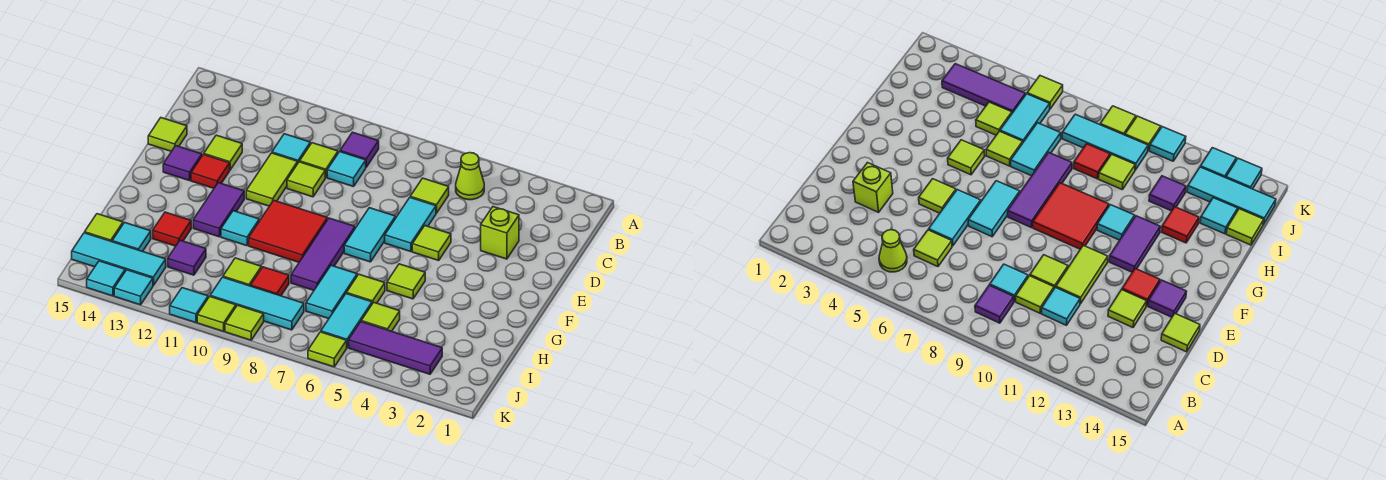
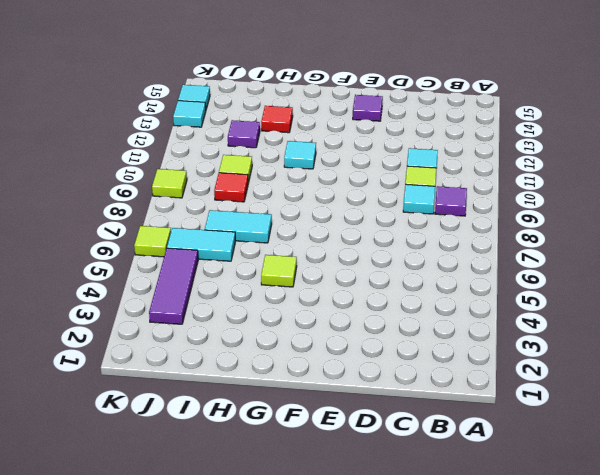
none -> lime 1x1 cone [456,153,484,200]
none -> lime 1x1 tile [410,178,449,213]
none -> lime 1x1 brick [481,207,519,259]
none -> cyan 1x2 tile [385,198,436,252]

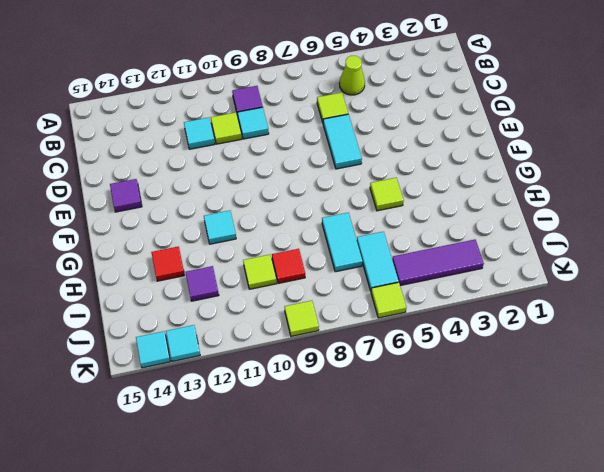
none -> lime 1x1 brick [481,207,519,259]
none -> lime 1x1 tile [287,162,325,197]
none -> lime 1x2 tile [246,153,298,206]
none -> lime 1x1 tile [204,135,242,170]

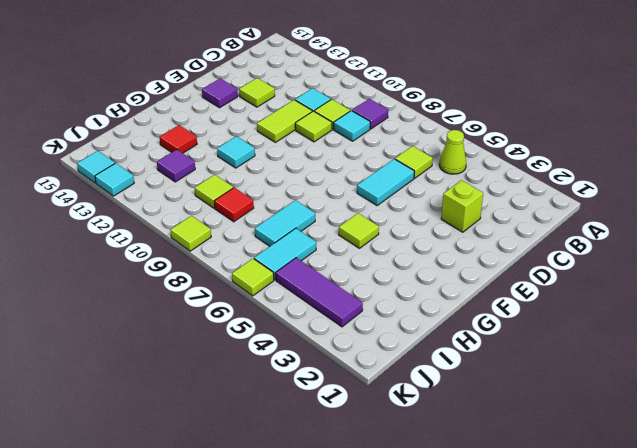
none -> lime 1x1 tile [148,118,187,151]
none -> lime 1x1 tile [412,226,451,260]
none -> cyan 1x2 tile [344,208,396,262]
none -> red 1x1 tile [191,154,230,188]

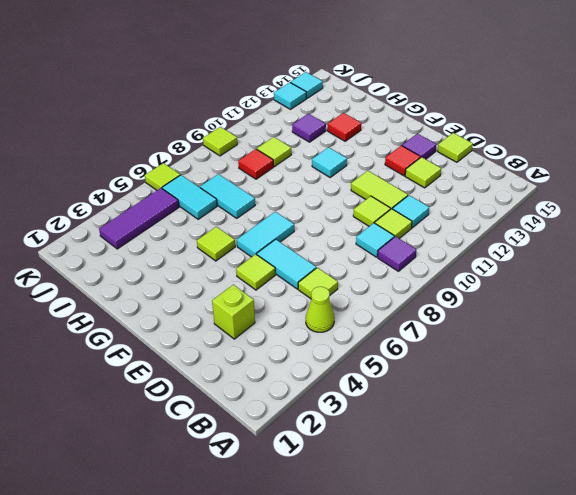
cyan 1x2 tile [237,212,294,257] -> cyan 1x2 tile turned to [344,208,396,262]
none -> purple 1x3 tile [291,218,355,290]
none -> red 2x2 tile [249,200,327,262]
none -> purple 1x2 tile [193,183,244,237]
none -> lime 1x1 tile [346,274,385,304]

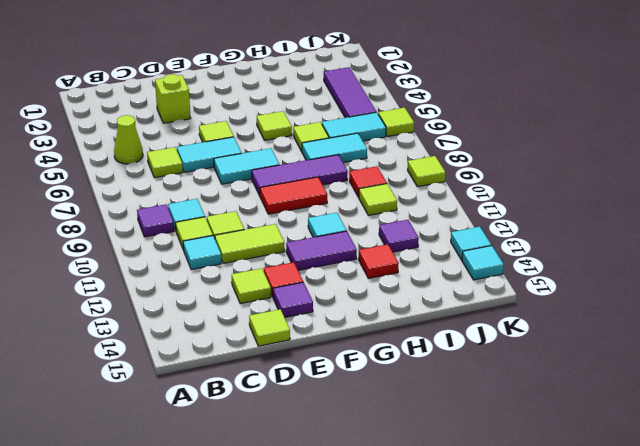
red 1x2 tile [260,177,327,214] -> red 2x2 tile [249,200,327,262]
none -> lime 1x1 tile [361,302,400,331]
none -> cyan 1x1 tile [112,223,151,252]
none -> lime 1x1 tile [85,214,123,242]
none -> cyan 1x3 tile [210,277,304,330]

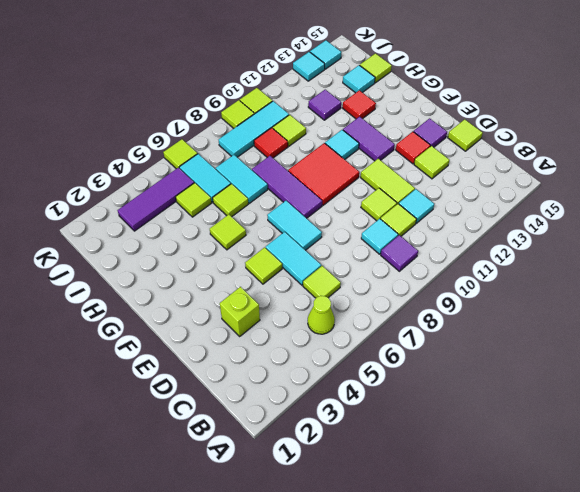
none -> cyan 1x3 tile [72,233,166,286]
none -> cyan 1x1 tile [170,288,208,323]

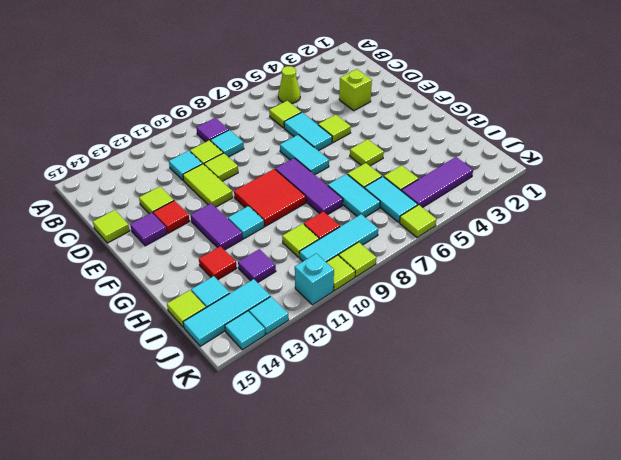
cyan 1x1 brick [295,254,334,305] -> cyan 1x1 tile [170,288,208,323]

